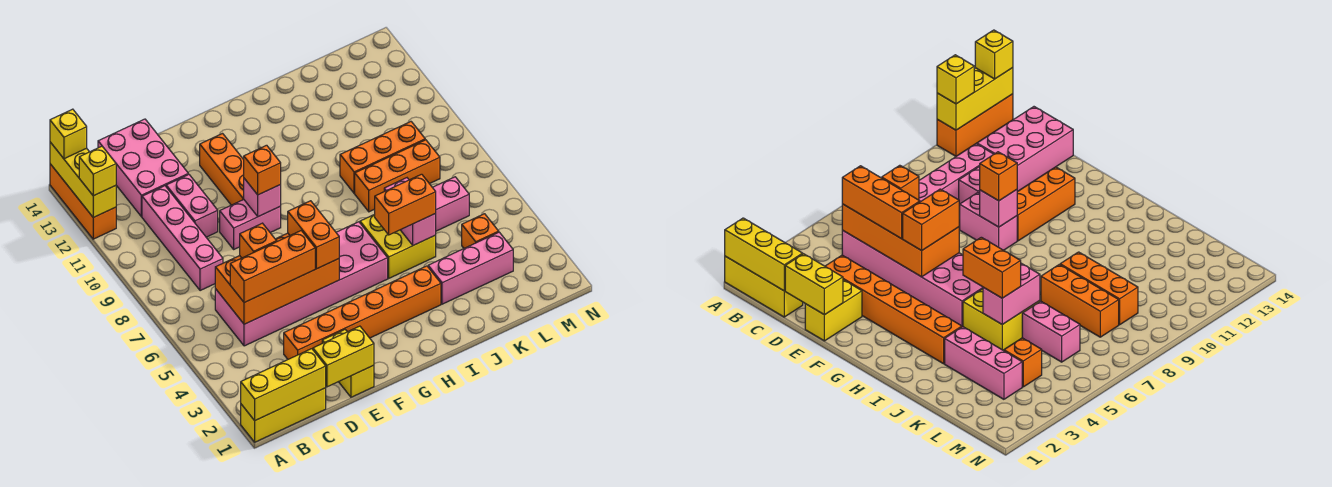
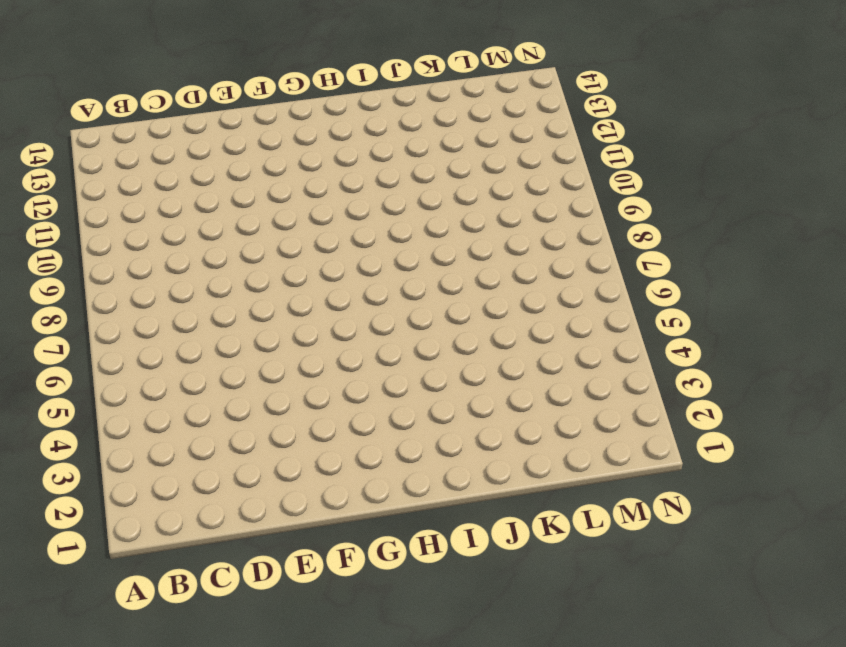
none -> yellow 1x3 brick [241,388,326,442]
none -> orange 1x3 brick [50,164,116,239]
none -> pink 2x6 brick [215,222,388,346]

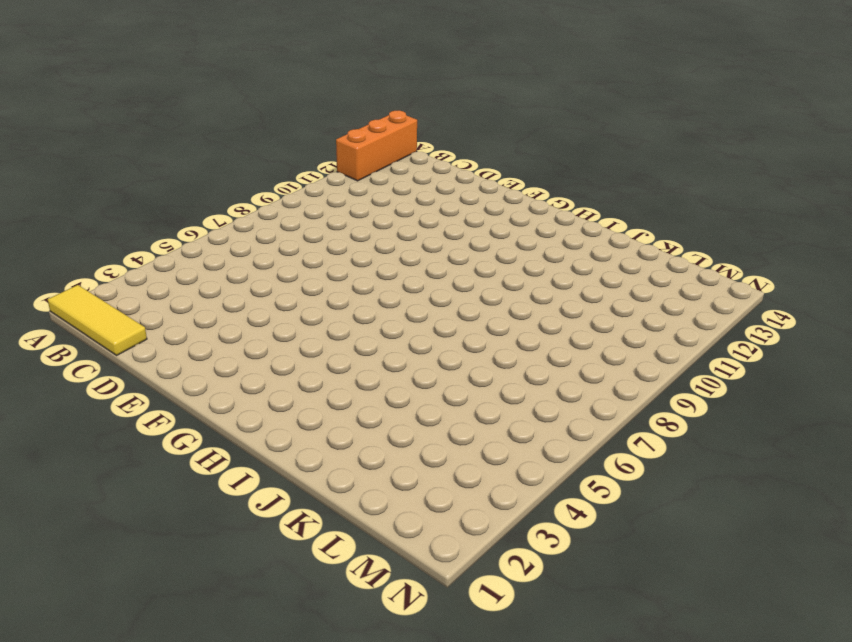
yellow 1x3 tile [48,285,147,355] -> yellow 1x3 brick [241,388,326,442]
none -> pink 2x6 brick [215,222,388,346]
none -> pink 1x4 brick [142,186,223,291]
none -> pink 2x3 brick [98,119,188,217]

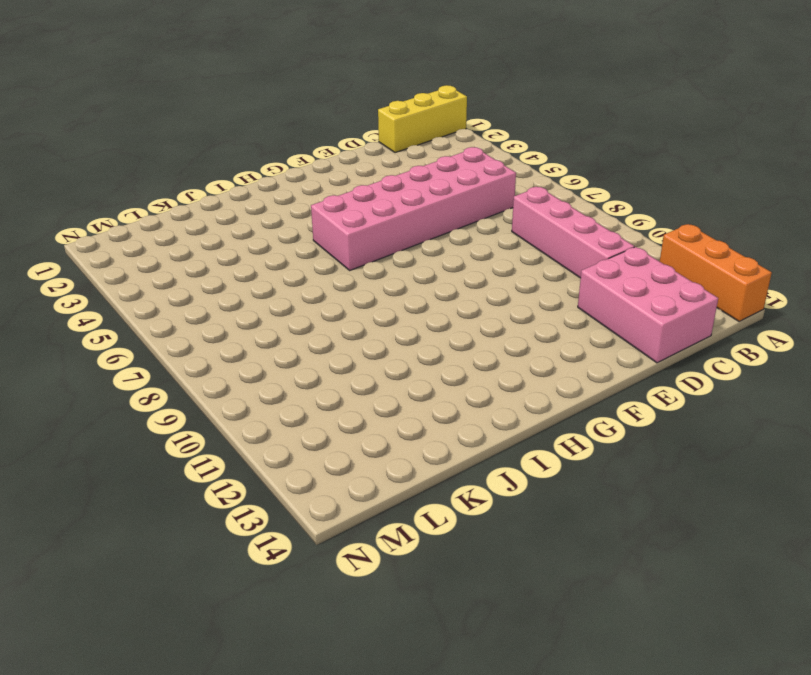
none -> orange 1x6 brick [284,266,441,359]
none -> pink 1x2 brick [166,174,218,237]
none -> yellow 1x2 brick [322,330,374,397]

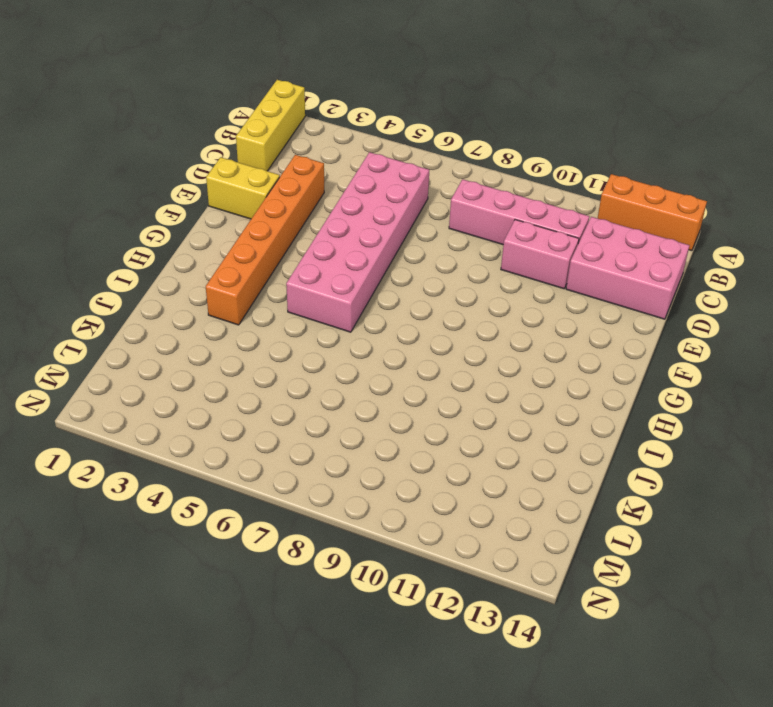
none -> pink 1x2 brick [220,200,281,249]
none -> orange 1x3 brick [200,134,244,205]
none -> yellow 2x2 brick [360,214,436,278]

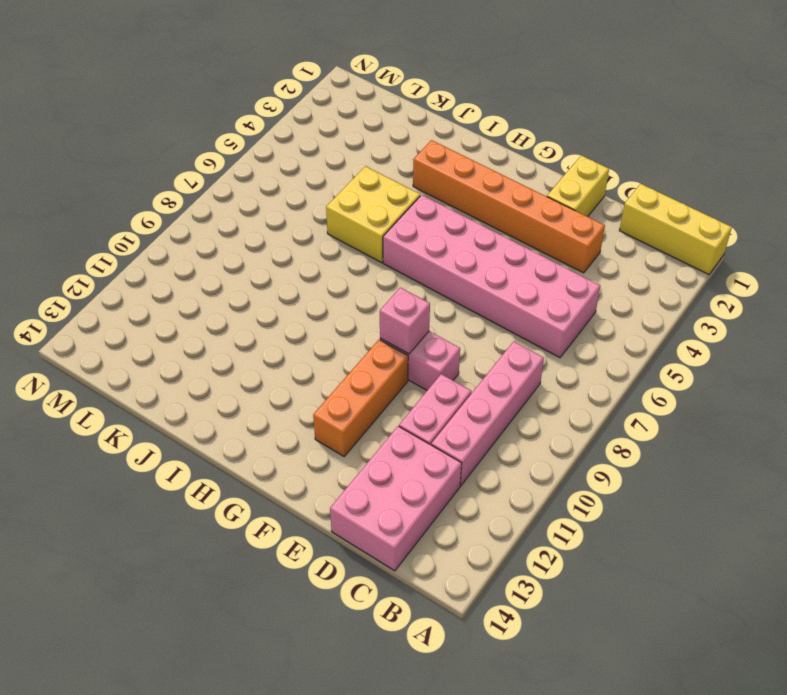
none -> orange 1x3 brick [50,164,116,239]
none -> pink 1x3 brick [428,232,513,304]
none -> orange 1x3 brick [355,140,440,212]

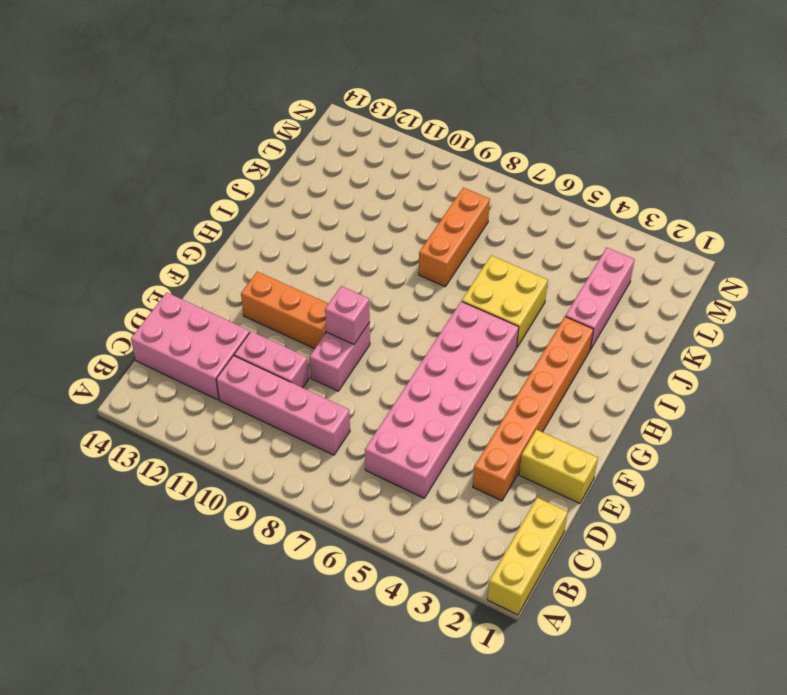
none -> orange 1x3 brick [50,164,116,239]
none -> orange 1x3 brick [340,122,425,193]
none -> pink 1x2 brick [432,177,469,231]

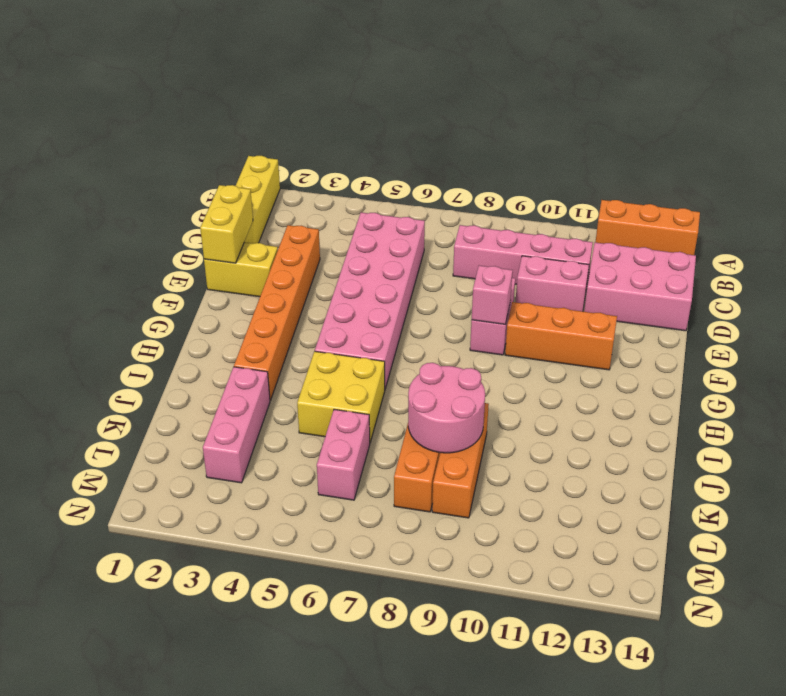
pink 2x2 round brick [408,363,485,453] -> none
none -> orange 1x1 brick [462,214,499,248]
none -> yellow 1x3 brick [241,349,326,421]
none -> yellow 1x3 brick [50,142,116,217]

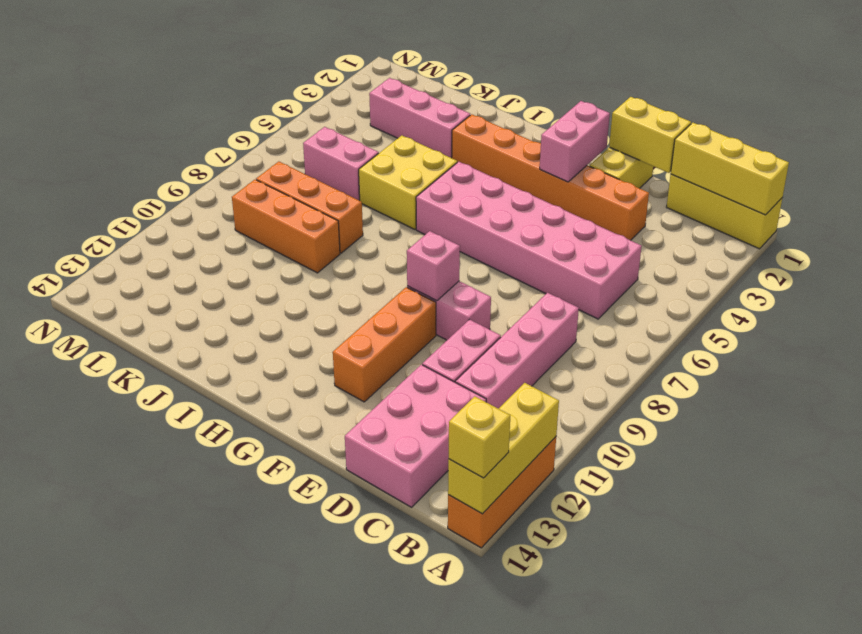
pink 1x2 brick [540,101,610,182] -> pink 1x2 brick moved to [384,178,436,245]
none -> orange 1x1 brick [462,214,499,248]
none -> orange 2x4 brick [215,233,339,324]
none -> yellow 1x1 brick [79,146,116,196]

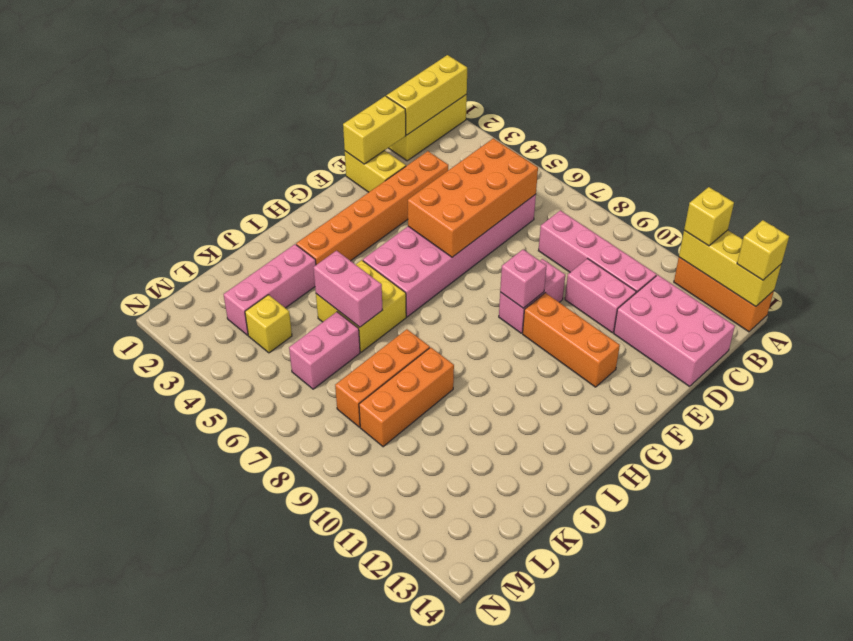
yellow 1x1 brick [245,295,292,353] -> orange 1x1 brick [462,214,499,248]
none -> orange 1x3 brick [230,231,315,303]
none -> orange 1x1 brick [240,223,277,258]
none -> orange 1x2 brick [288,201,339,269]

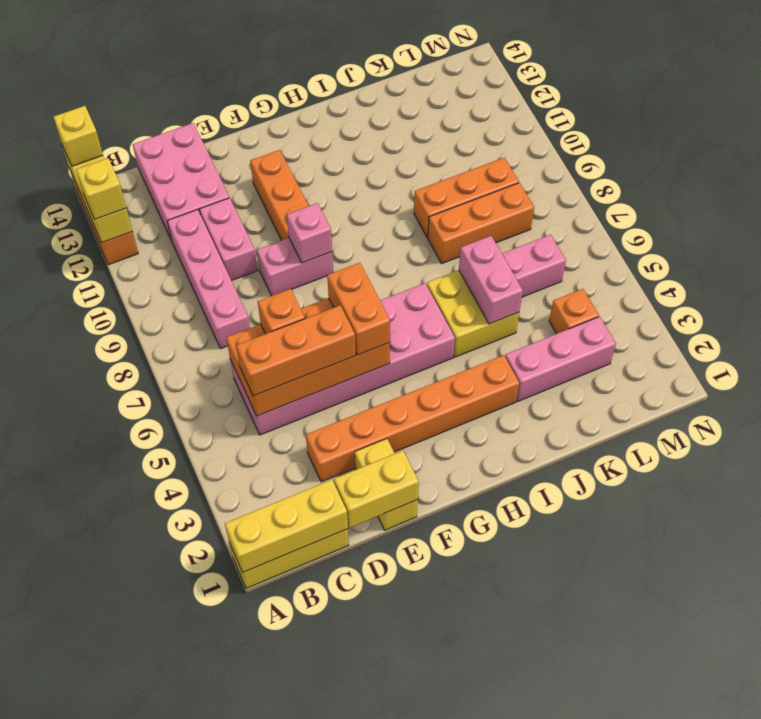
none -> orange 1x1 brick [244,145,281,195]
none -> orange 1x2 brick [375,174,436,235]

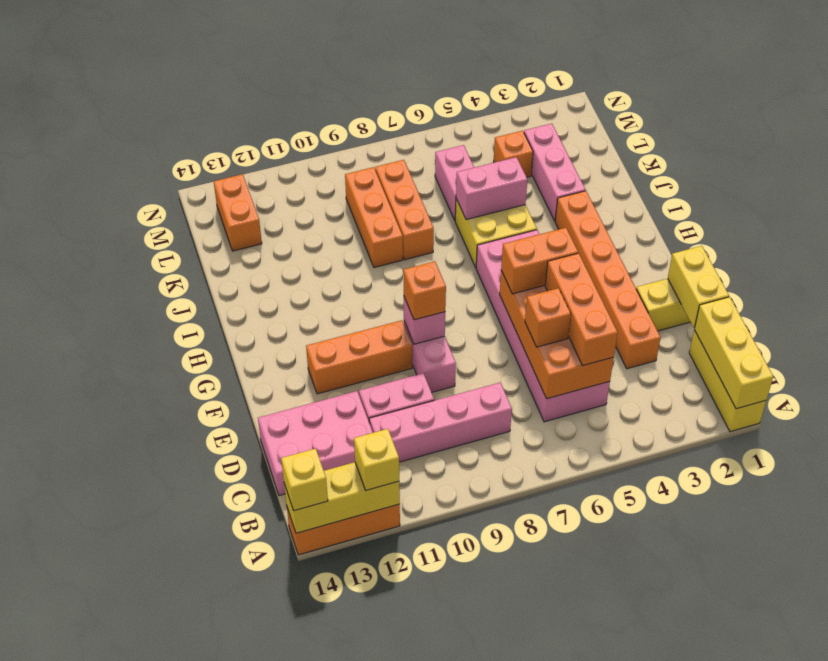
orange 1x2 brick [214,174,262,251] -> orange 1x2 brick moved to [375,174,436,235]

